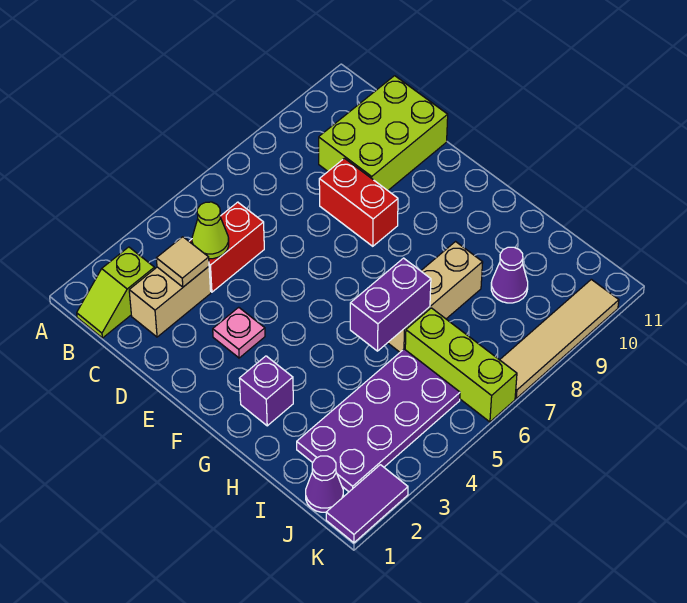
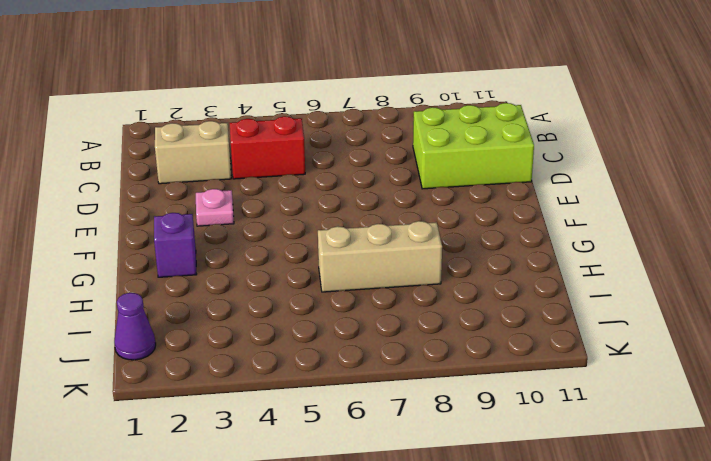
none -> lime 1x2 slope [77,247,155,338]
none -> red 1x2 brick [319,158,398,246]
none -> purple 2x4 plate [297,349,460,492]

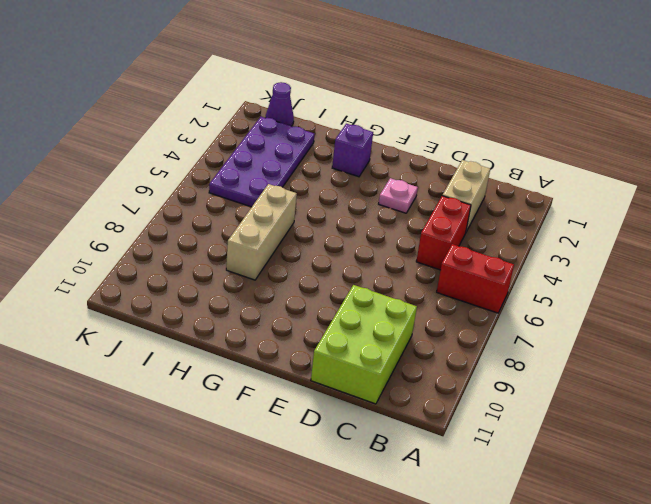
red 1x2 brick [437,244,514,313] -> red 1x2 brick moved to [319,158,398,246]
none -> lime 1x2 slope [77,247,155,338]
none -> lime 1x3 brick [405,308,517,422]
none -> purple 1x1 cone [491,247,528,303]

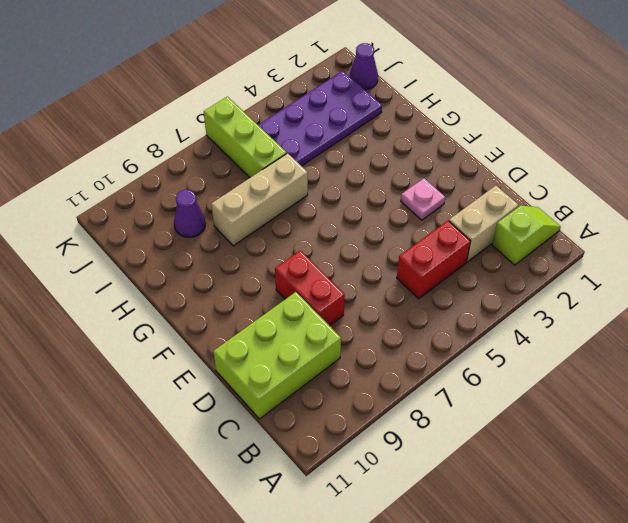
none -> purple 1x1 brick [239,356,293,426]
none -> purple 1x2 tile [326,465,408,543]
none -> tan 1x4 tile [500,279,619,398]

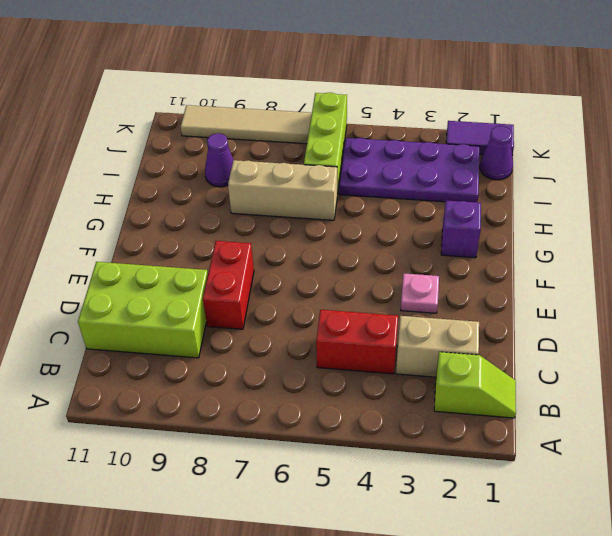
none -> tan 1x1 tile [156,237,209,287]
none -> lime 1x1 cone [192,202,229,259]
none -> purple 1x2 brick [350,258,431,351]

